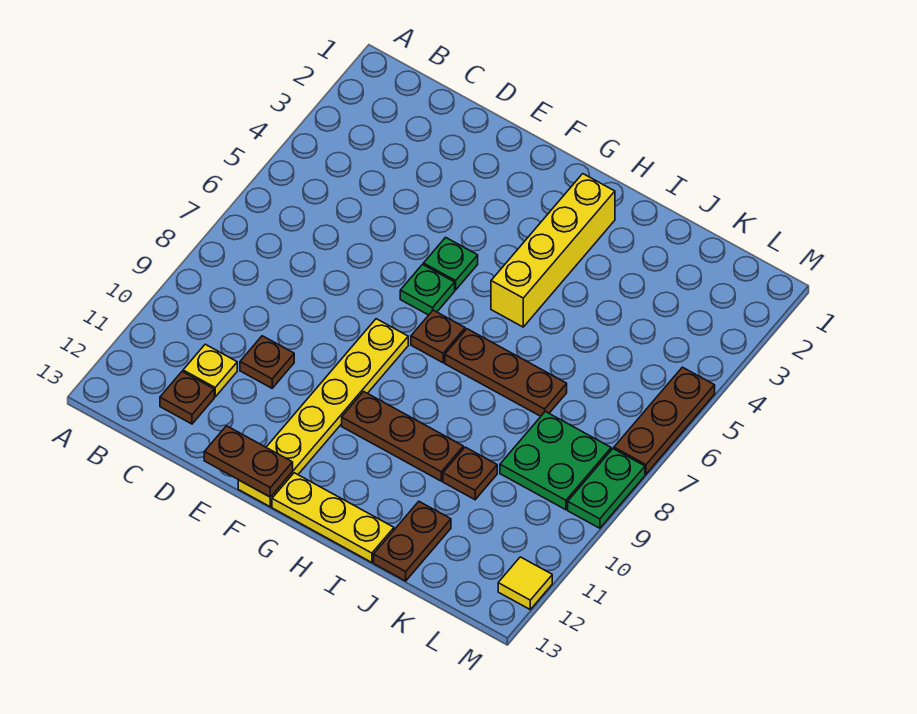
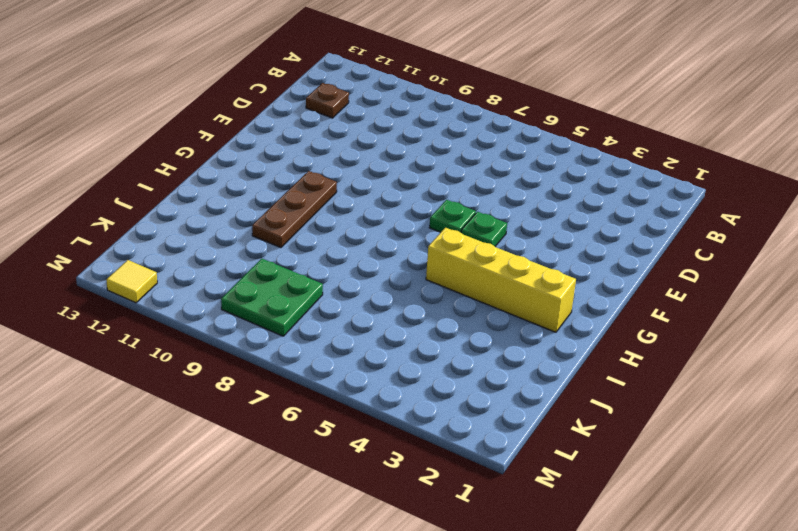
none -> yellow 1x1 plate [183,344,237,397]
none -> brown 1x1 plate [240,336,294,388]
none -> yellow 1x6 plate [238,319,408,507]

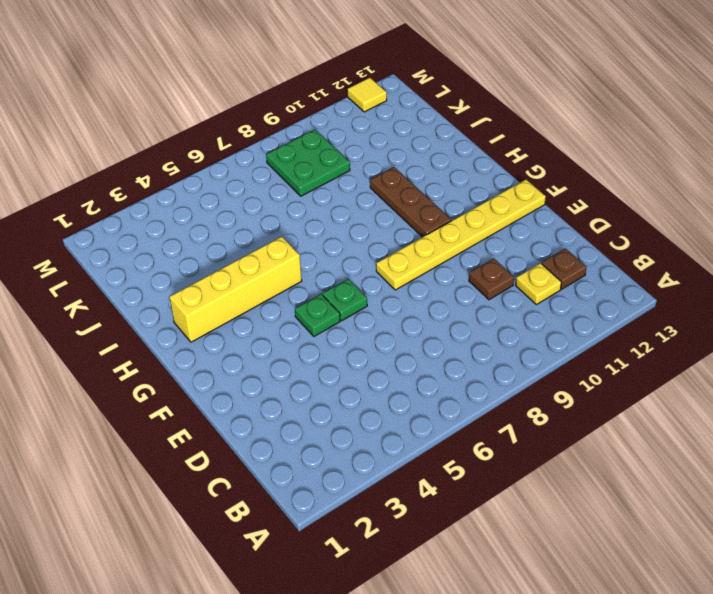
none -> brown 1x1 plate [411,310,465,363]
none -> yellow 1x3 plate [272,473,394,562]
none -> brown 1x3 plate [445,329,567,416]

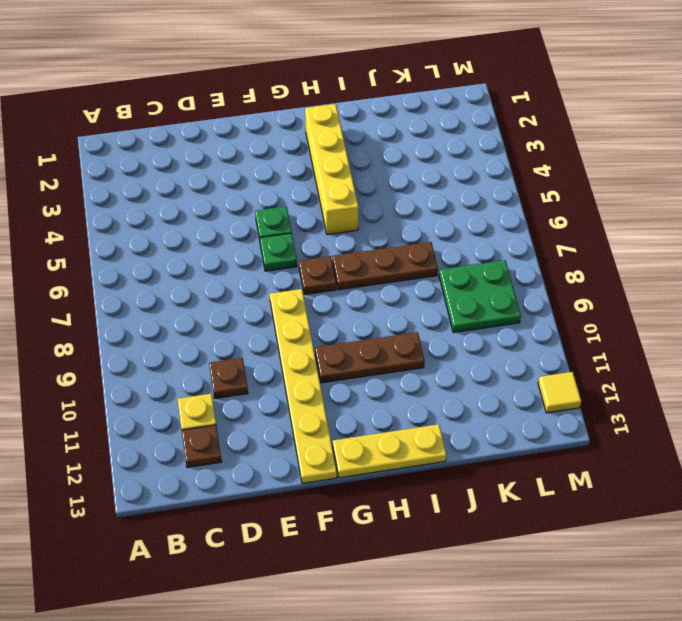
none -> brown 1x1 plate [443,447,497,500]
none -> brown 1x2 plate [374,502,451,581]
none -> brown 1x3 plate [614,367,715,474]

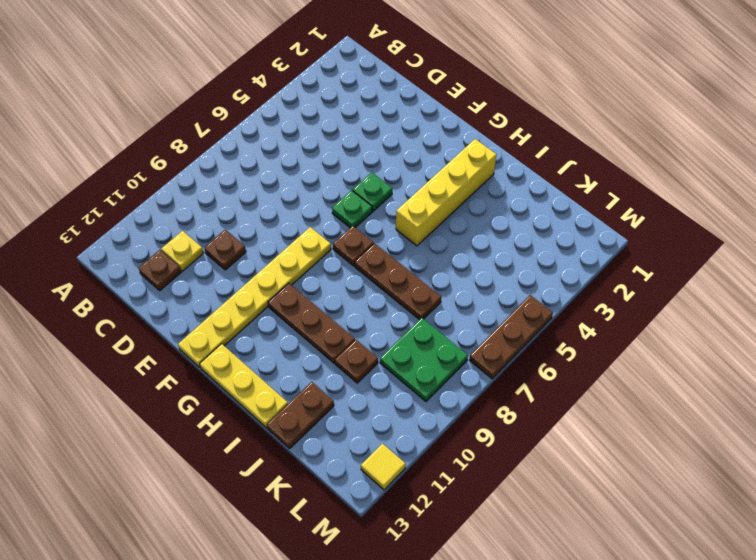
none -> green 1x2 plate [568,449,645,528]
none -> brown 1x2 plate [204,426,293,497]

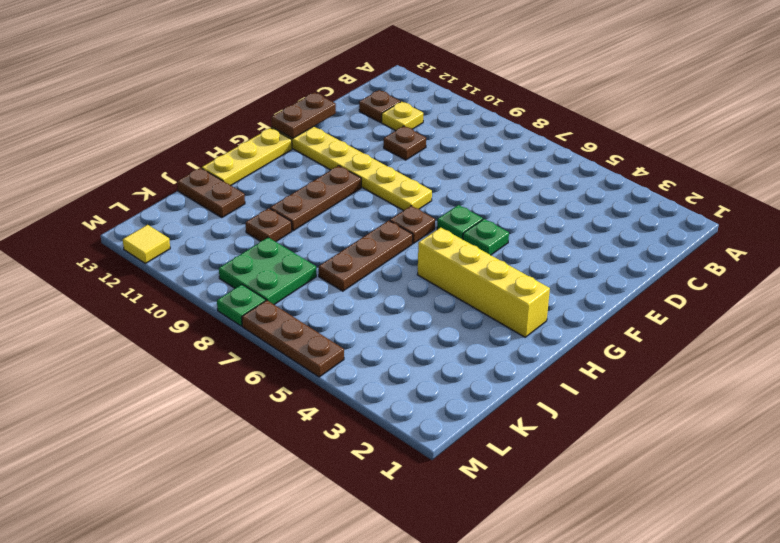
green 1x1 plate [217,285,266,326] -> green 1x2 plate [568,449,645,528]

